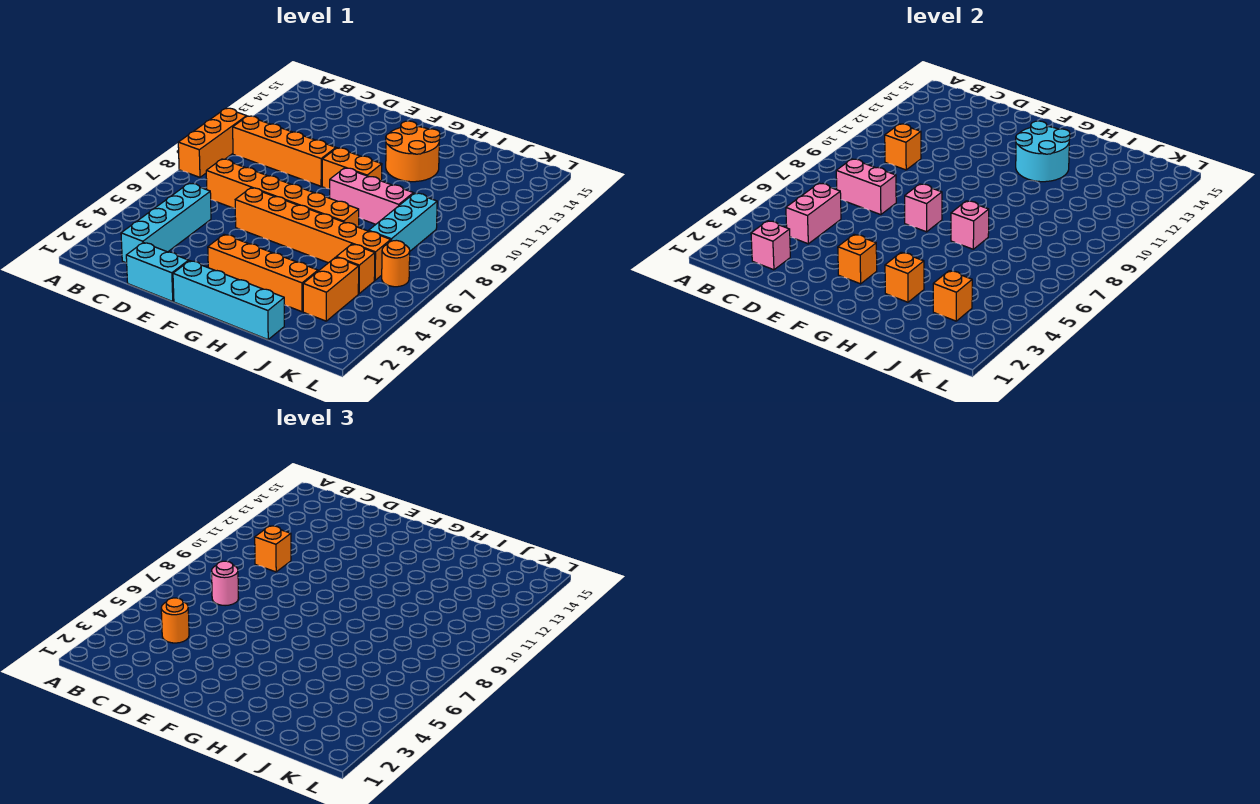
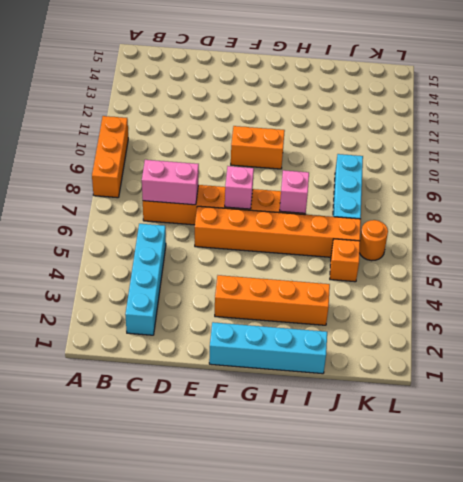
none -> orange 1x4 brick [233,116,336,186]
none -> cyan 1x2 brick [126,243,189,301]
none -> pink 1x3 brick [330,168,413,224]

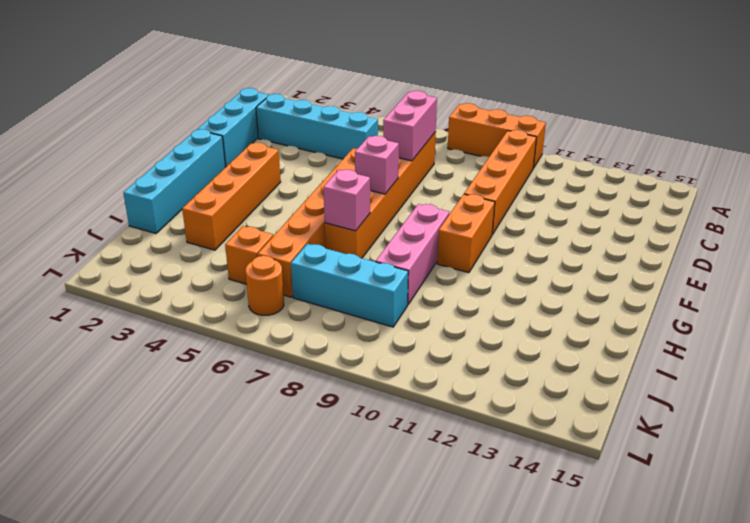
cyan 1x3 brick [197,88,269,167] -> cyan 1x2 brick [126,243,189,301]
none -> orange 2x2 round brick [386,121,440,182]
none -> orange 1x2 brick [303,257,359,321]
none -> pink 1x1 brick [751,221,790,270]

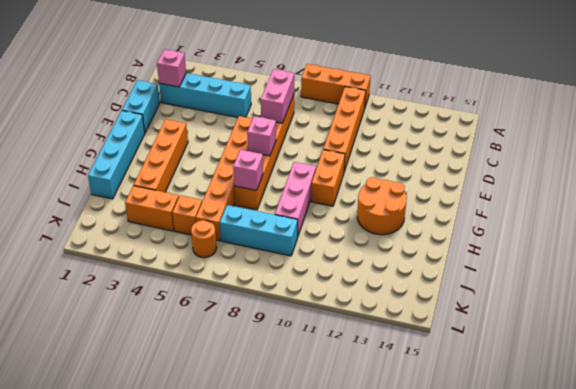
none -> pink 1x2 brick [786,183,841,244]
none -> orange 1x1 brick [885,124,921,170]
none -> orange 1x1 brick [838,234,877,284]

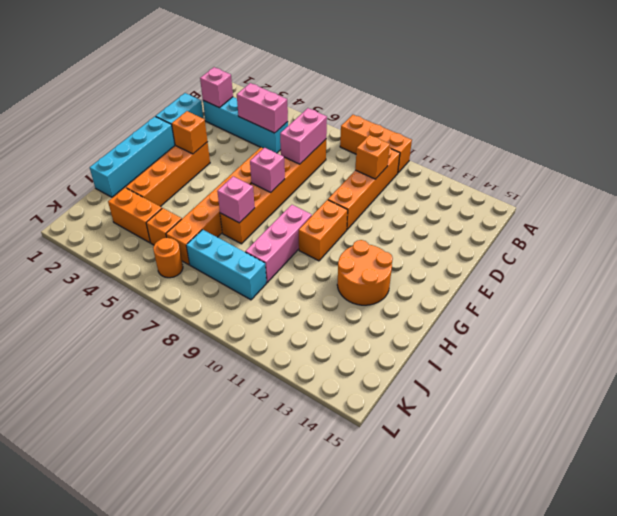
none -> cyan 2x2 round brick [1016,121,1070,182]
none -> orange 1x1 brick [885,252,924,302]
none -> orange 1x1 brick [933,271,972,321]

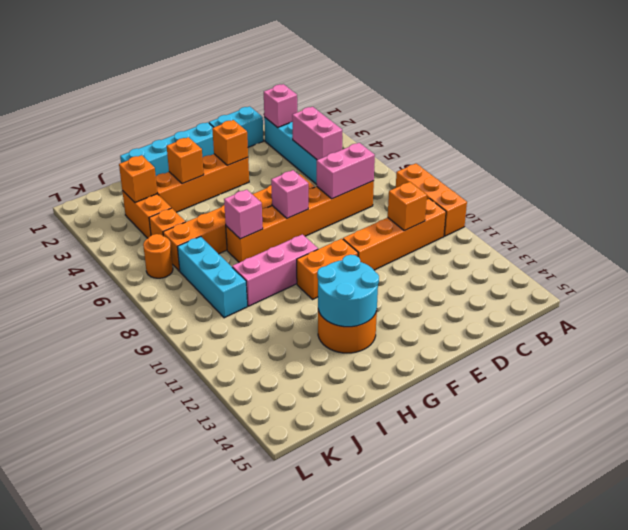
none -> orange 1x1 round brick [161,598,189,643]
none -> pink 1x1 round brick [212,561,238,606]
none -> orange 1x1 brick [255,526,291,572]

